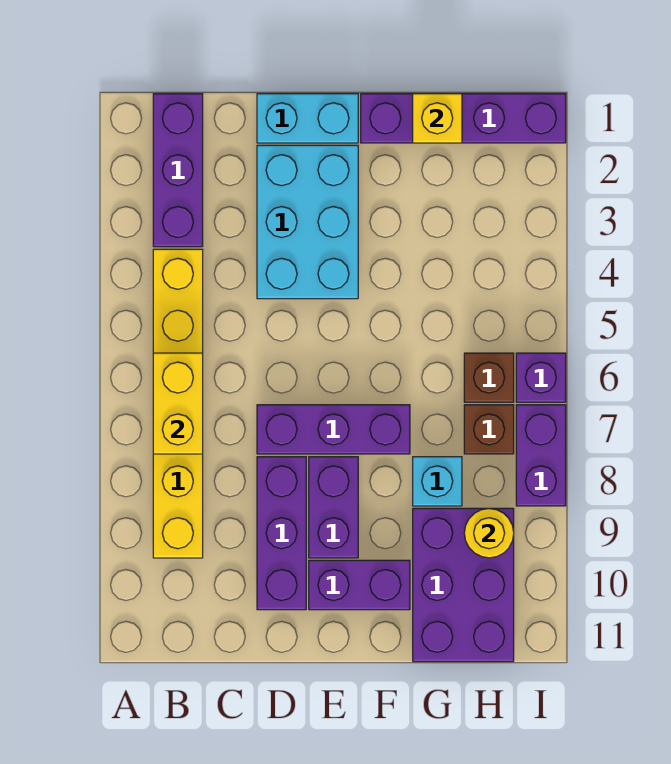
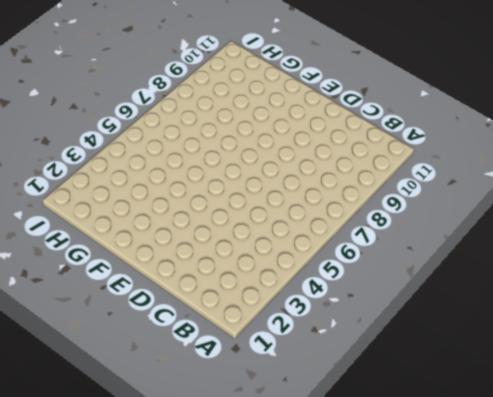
none -> purple 1x3 brick [153,94,203,247]
none -> yellow 1x6 brick [153,249,203,558]
none -> cyan 1x2 brick [257,94,358,143]

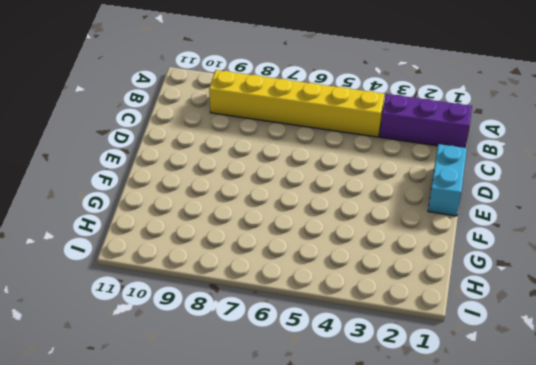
none -> cyan 2x3 brick [257,145,358,299]
none -> purple 1x3 brick [257,405,410,454]
none -> purple 1x3 brick [257,457,306,610]

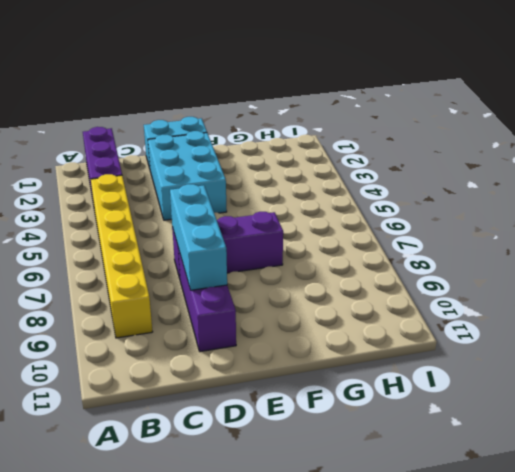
cyan 1x3 brick [170,184,227,290] -> none
none -> purple 1x2 brick [309,457,358,558]
none -> purple 1x2 brick [309,560,410,610]
none -> purple 1x4 brick [361,94,566,143]

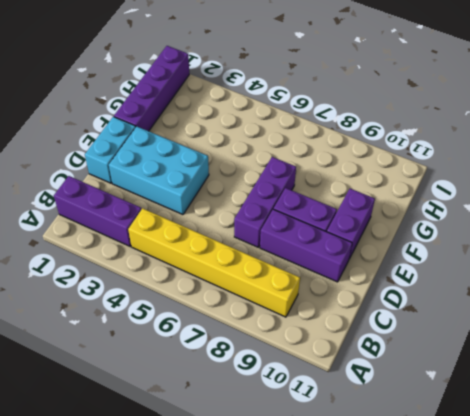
none -> cyan 1x1 brick [413,457,462,506]
none -> purple 2x3 brick [413,508,514,662]
none -> brown 1x1 brick [464,353,514,402]

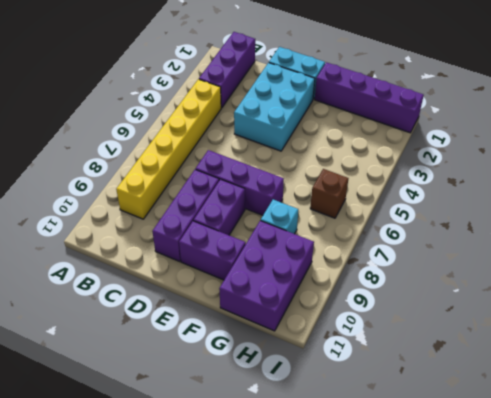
none -> brown 1x1 brick [464,405,514,454]
none -> purple 1x1 brick [516,353,566,402]
none -> purple 1x2 brick [516,405,566,506]

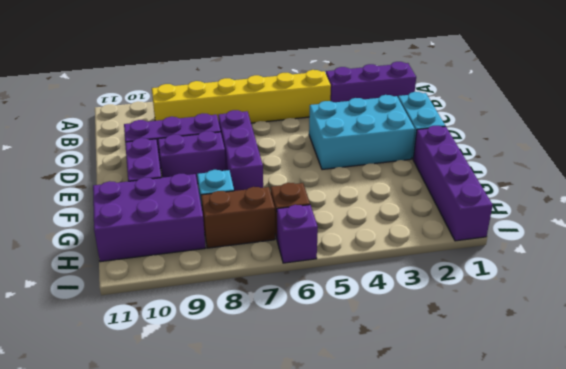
brown 1x2 brick [201,187,275,248] -> brown 1x1 brick [464,405,514,454]
none -> purple 1x2 brick [516,405,566,506]
none -> yellow 1x2 brick [153,353,203,454]
none -> yellow 1x1 brick [413,94,462,143]

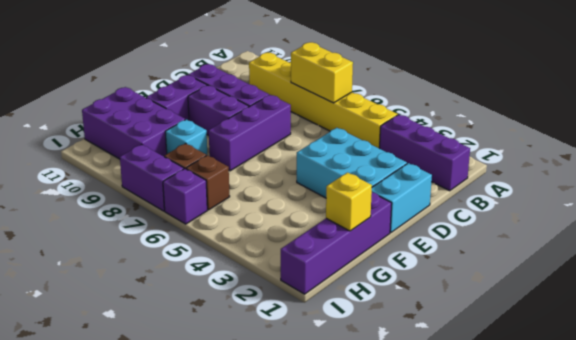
none -> yellow 1x1 round brick [464,508,514,558]

